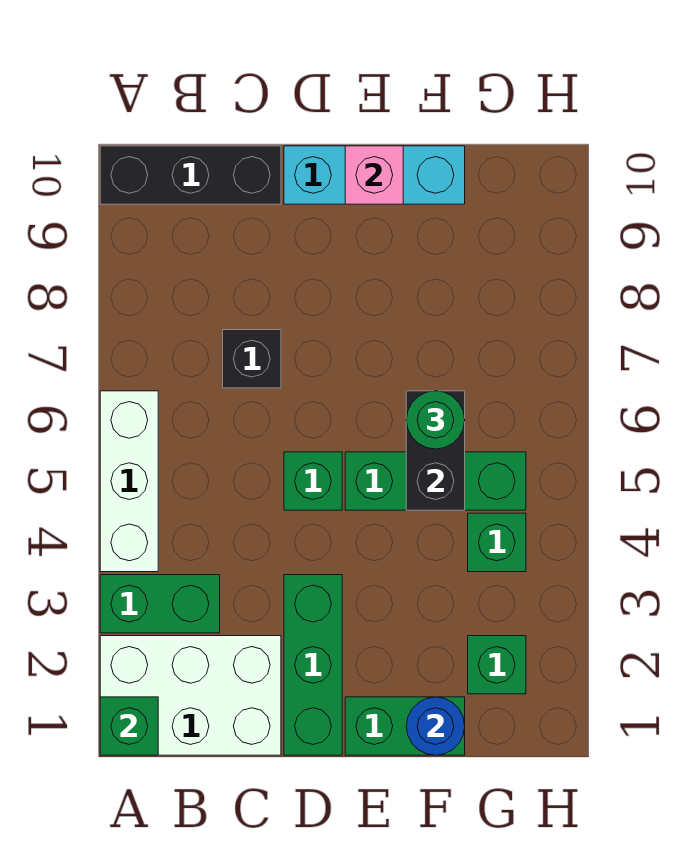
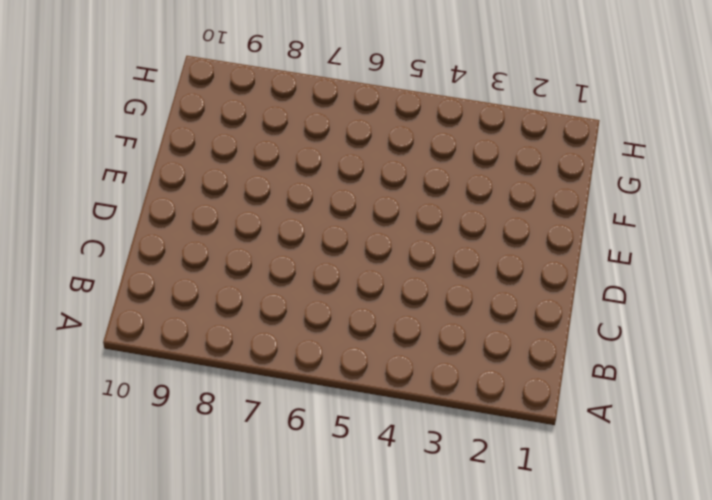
none -> white 2x3 brick [100,636,281,755]
none -> green 1x2 brick [100,575,220,633]
none -> white 1x3 brick [100,391,158,572]

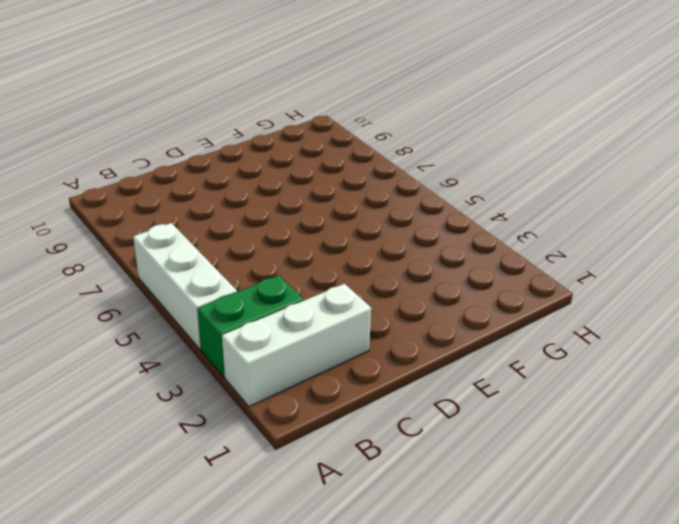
white 1x3 brick [222,284,371,407] -> white 2x3 brick [100,636,281,755]
none -> black 1x3 brick [100,146,281,204]
none -> black 1x1 brick [223,330,281,388]
none -> green 1x3 brick [284,575,342,755]

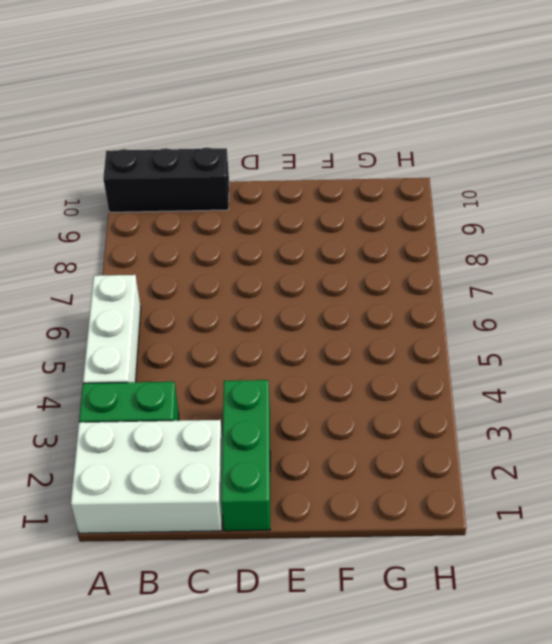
none -> black 1x1 brick [223,330,281,388]
none -> green 1x1 brick [284,452,342,510]
none -> cyan 1x3 brick [284,146,465,204]

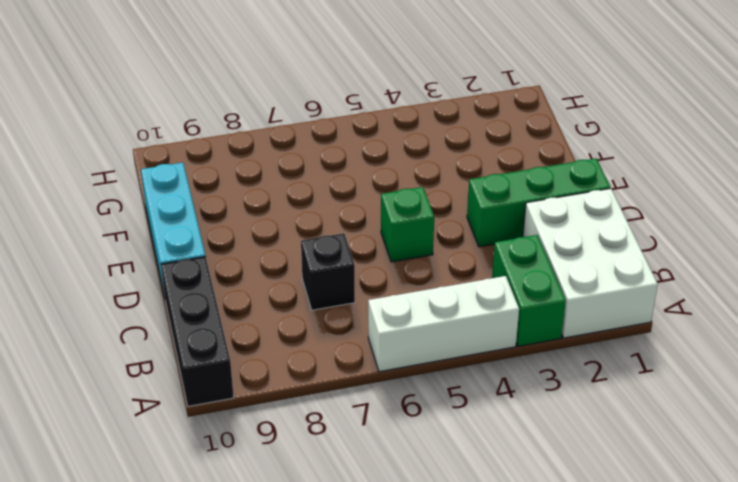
none -> green 1x2 brick [345,697,465,755]
none -> green 1x3 brick [345,452,526,510]
none -> green 1x1 brick [468,636,526,694]

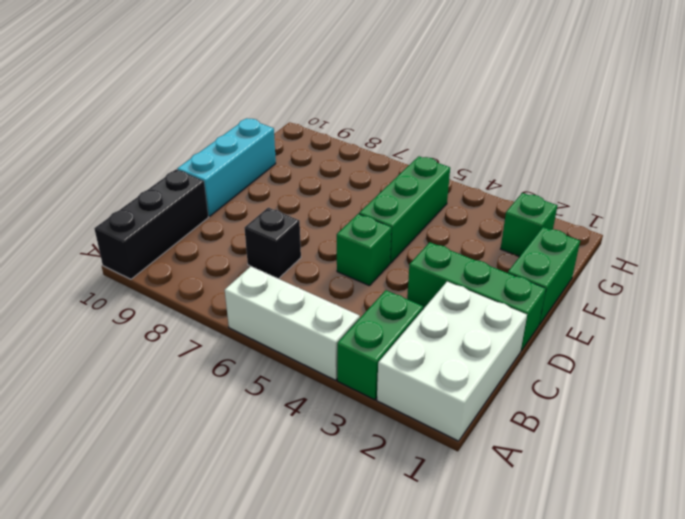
none -> green 1x1 brick [468,513,526,572]
none -> green 1x1 brick [100,697,158,755]
none -> pink 1x1 brick [345,146,403,204]

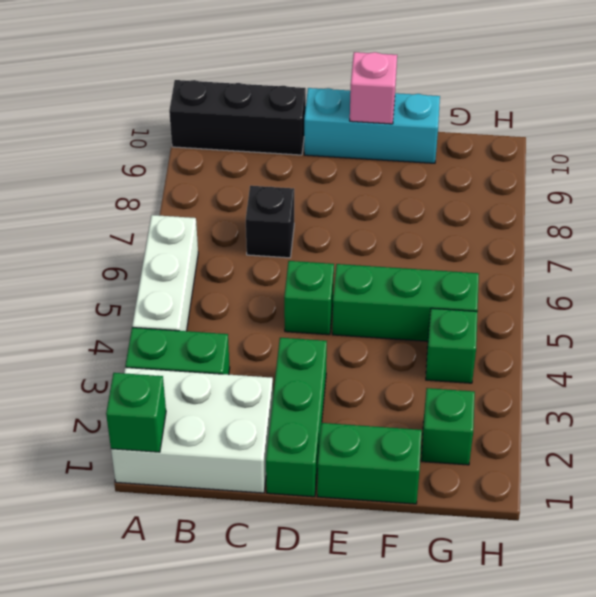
none -> blue 1x1 round brick [406,697,465,755]
none -> black 1x2 brick [406,391,465,510]
none -> green 1x1 round brick [406,391,465,449]

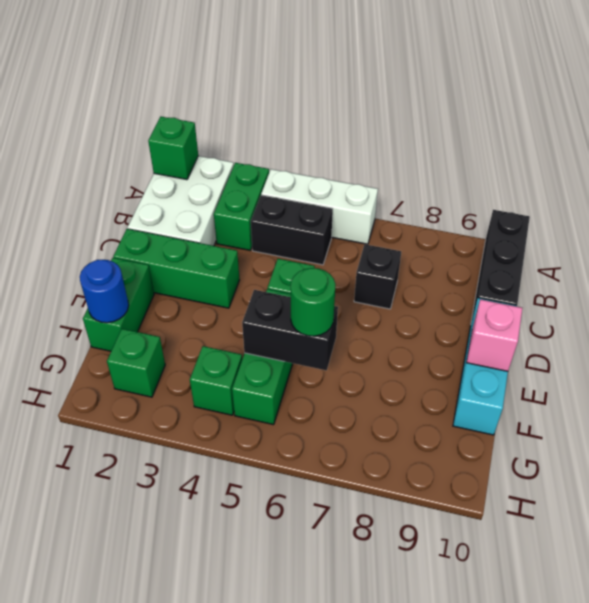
black 1x2 brick [251,195,333,265] -> none

